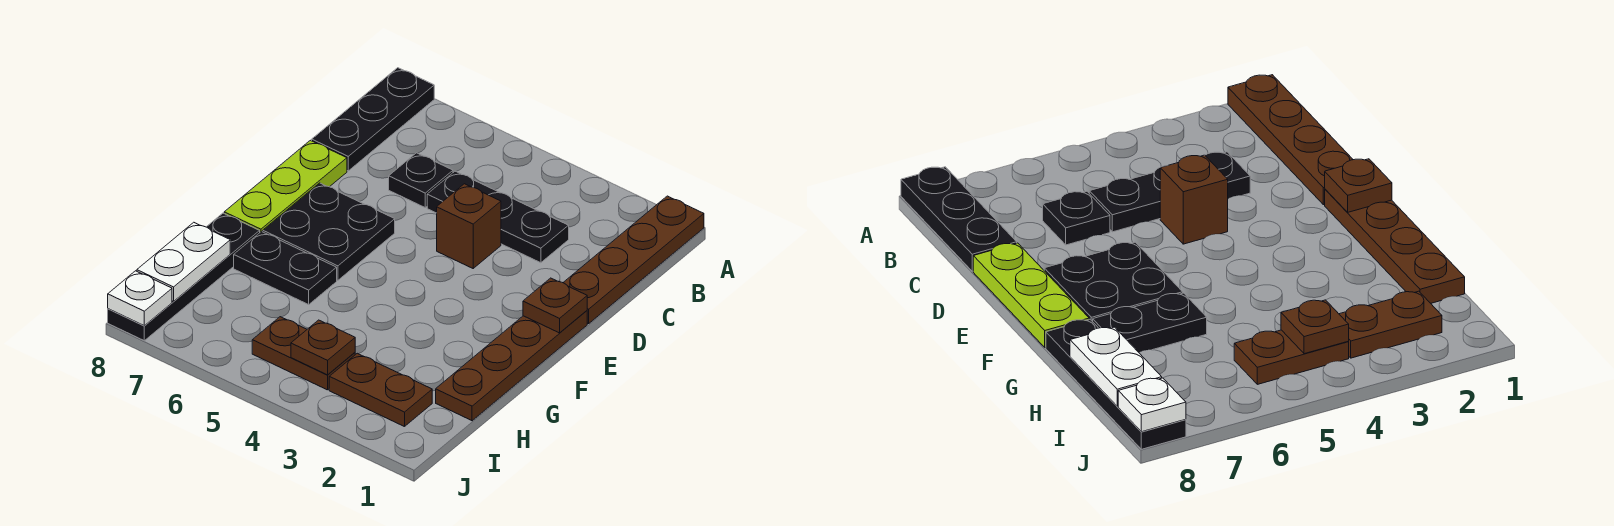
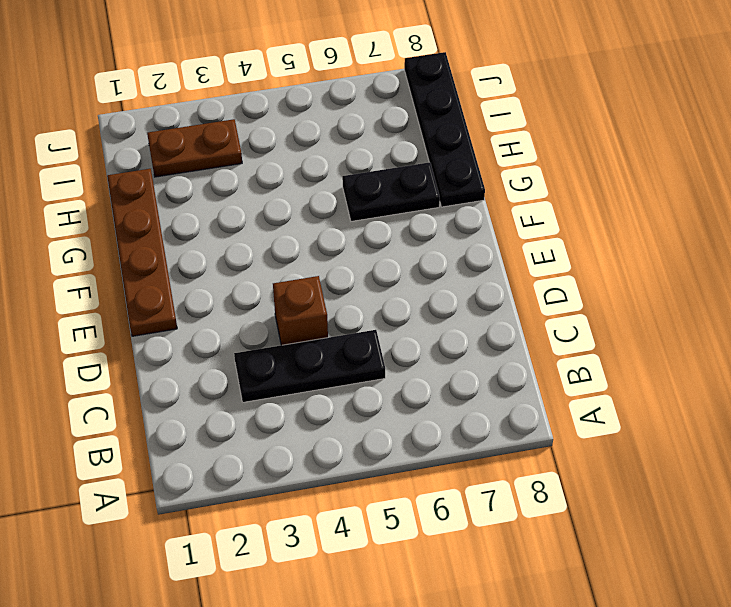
none -> brown 1x4 plate [563,196,704,324]
none -> black 1x3 plate [312,68,434,171]
none -> black 1x1 plate [389,153,453,207]

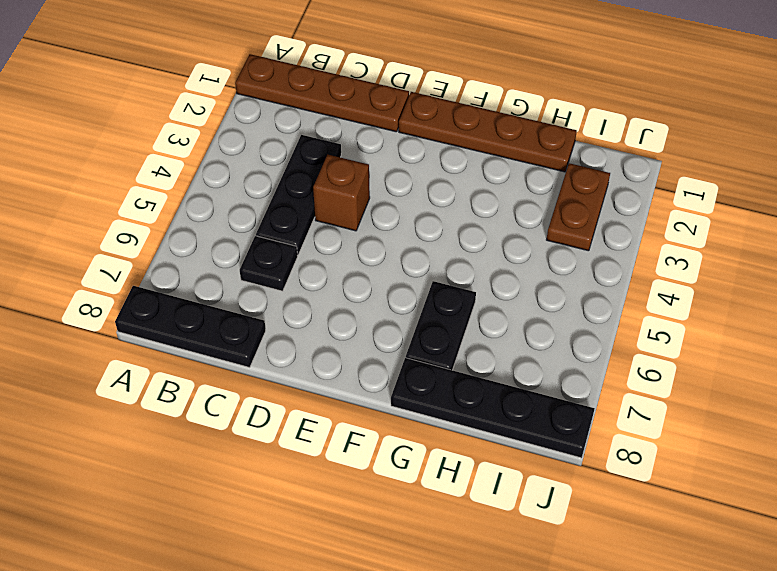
none -> lime 1x3 plate [224,140,347,232]
none -> black 2x2 plate [263,183,395,280]
none -> brown 1x2 plate [252,317,355,390]

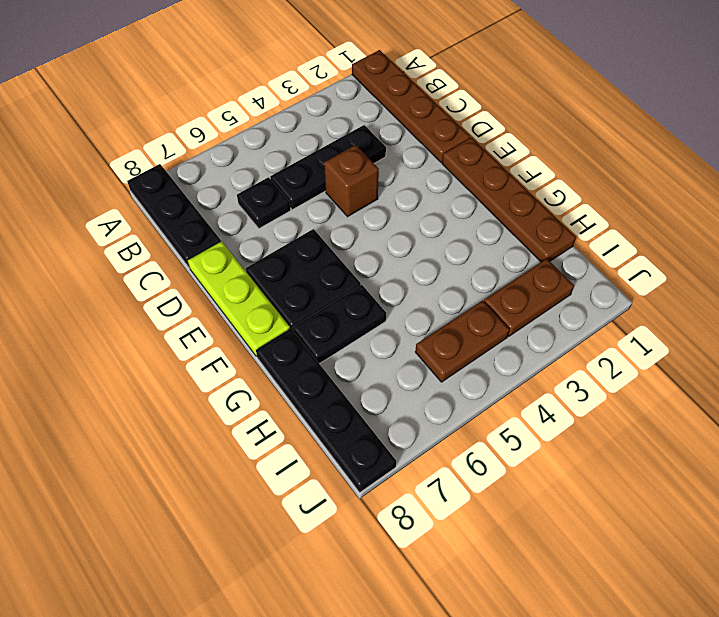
none -> brown 1x1 plate [523,278,587,333]
none -> white 1x2 plate [137,222,230,301]
none -> brown 1x1 plate [291,320,355,375]

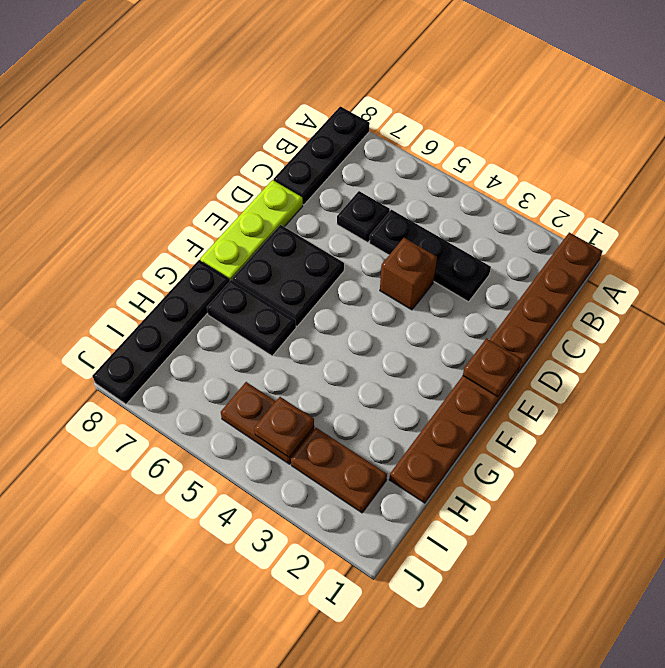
none -> white 1x2 plate [137,222,230,301]
none -> white 1x1 plate [108,271,172,326]

